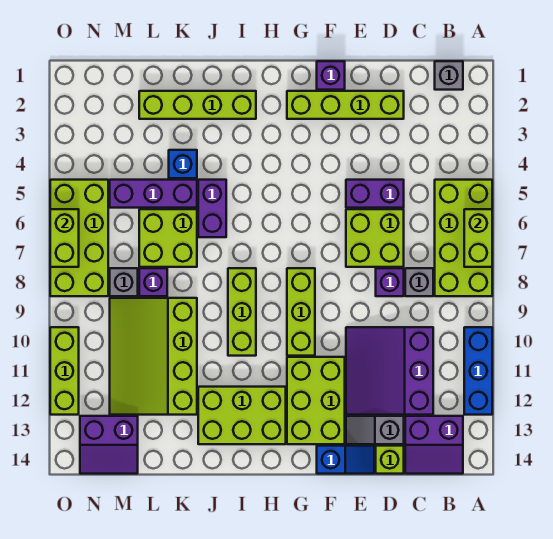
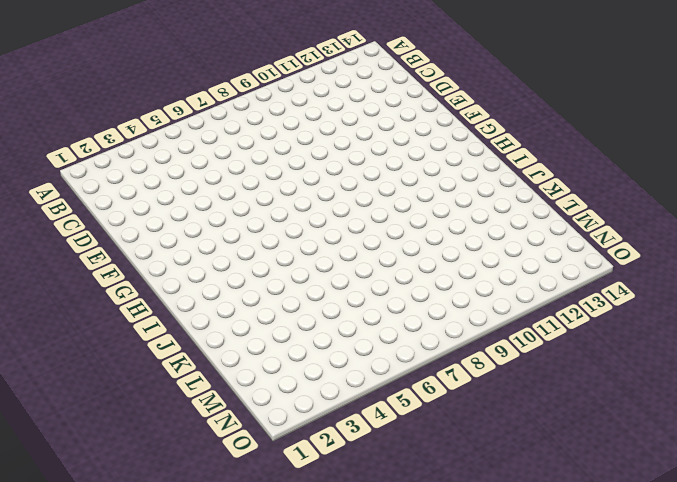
none -> lime 2x4 brick [435,180,492,296]
none -> blue 1x3 brick [464,327,492,415]
none -> grey 1x1 brick [435,61,463,90]
none -> purple 2x2 slope [405,416,463,474]

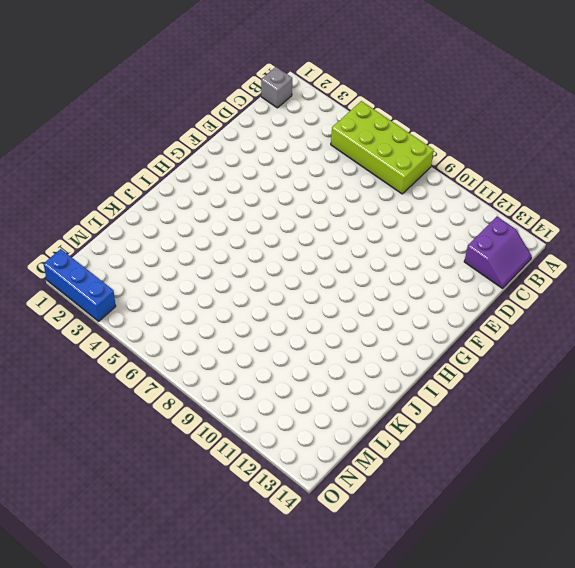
blue 1x3 brick [44,249,116,321] -> blue 1x3 brick moved to [464,327,492,415]
none -> grey 1x1 brick [405,268,433,296]
none -> purple 3x3 slope [346,327,433,415]
none -> lime 1x4 brick [287,91,404,119]
none -> purple 1x2 brick [346,180,404,208]

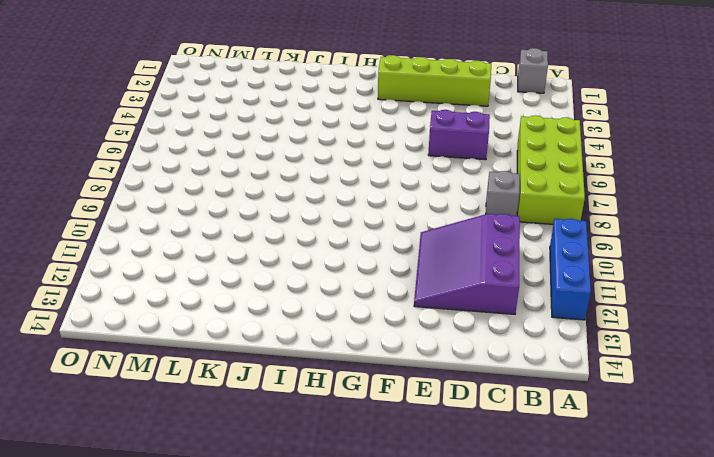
none -> purple 2x2 slope [405,416,463,474]
none -> lime 2x2 brick [346,209,404,267]
none -> purple 1x1 brick [376,268,404,296]
none -> grey 1x2 slope [346,416,404,444]

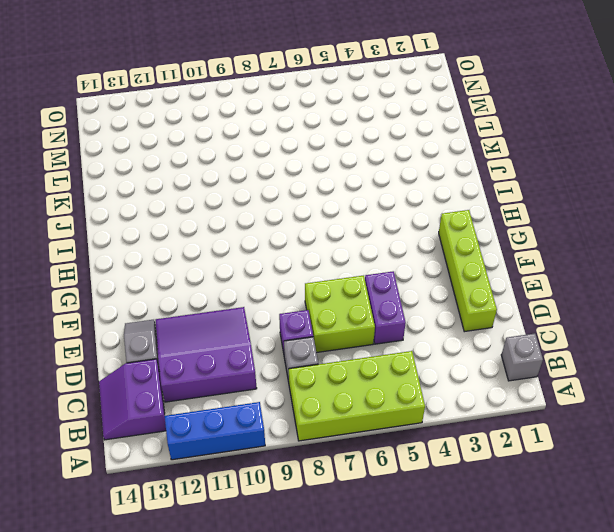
none -> lime 1x1 brick [376,446,404,474]
none -> blue 1x2 slope [317,446,374,474]
none -> purple 1x1 brick [317,61,345,90]
none -> lime 2x3 brick [287,357,345,444]

